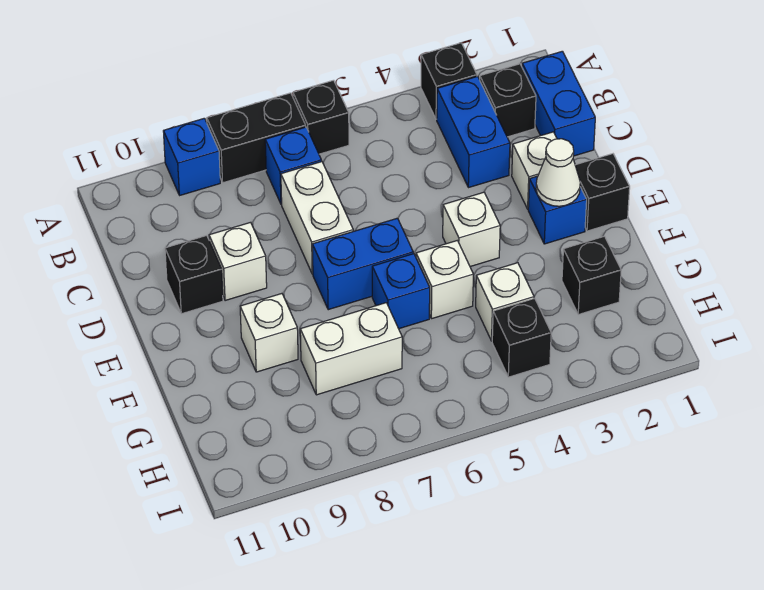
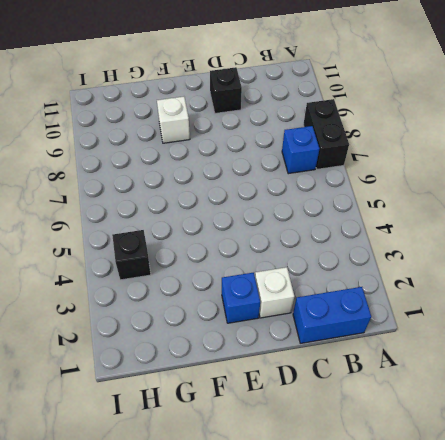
none -> black 1x1 brick [421,43,477,119]
none -> black 1x1 brick [293,80,349,154]
none -> blue 1x1 brick [163,118,220,195]

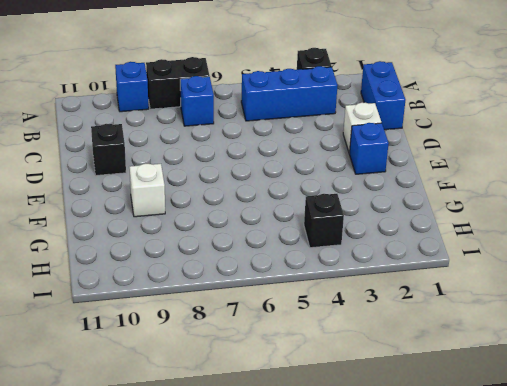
blue 1x3 brick [241,66,338,121] -> blue 1x2 brick [437,76,510,188]
none -> black 1x1 brick [293,80,349,154]
none -> black 1x1 brick [480,64,536,137]
none -> white 1x2 brick [281,162,353,274]

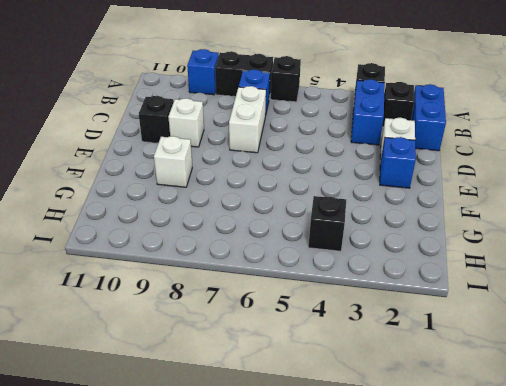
none -> black 1x1 brick [575,154,630,231]
none -> white 1x1 brick [443,192,500,267]
none -> blue 1x2 brick [312,218,413,310]

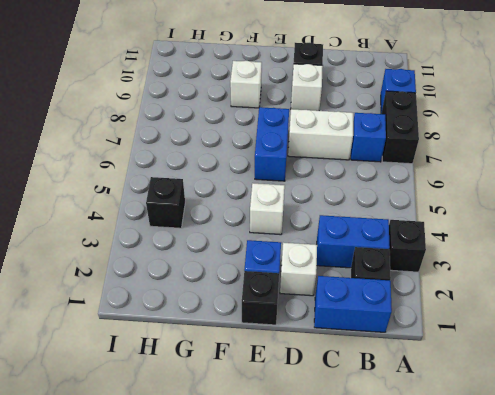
none -> black 1x1 brick [293,80,349,154]
none -> white 1x1 brick [416,240,473,319]
none -> blue 1x1 brick [372,254,430,329]

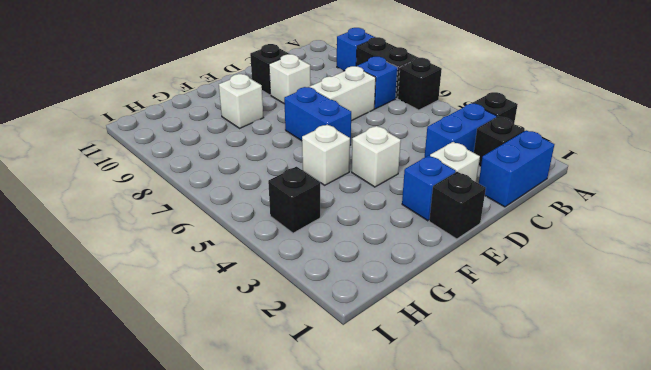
none -> blue 1x1 brick [372,254,430,329]
none -> black 1x1 brick [562,236,621,314]
none -> white 1x1 brick [476,263,534,341]

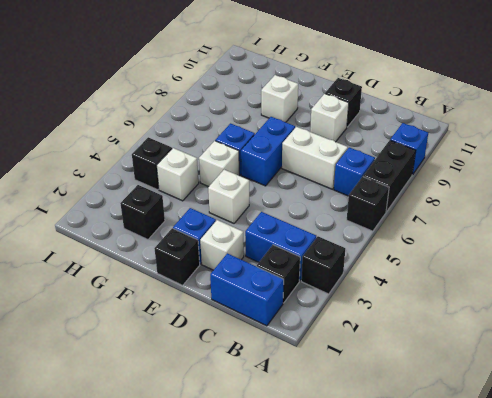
none -> white 1x2 brick [300,303,402,395]
none -> white 1x1 cone [536,139,580,206]

